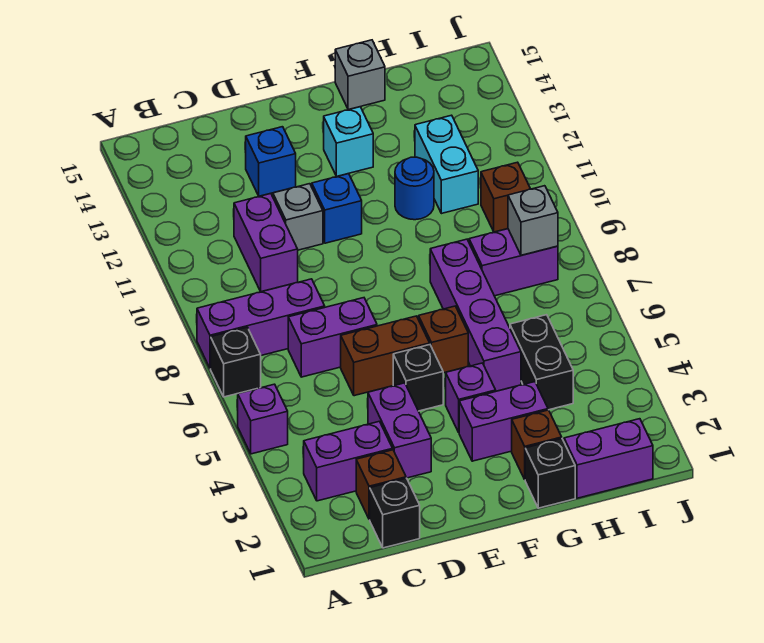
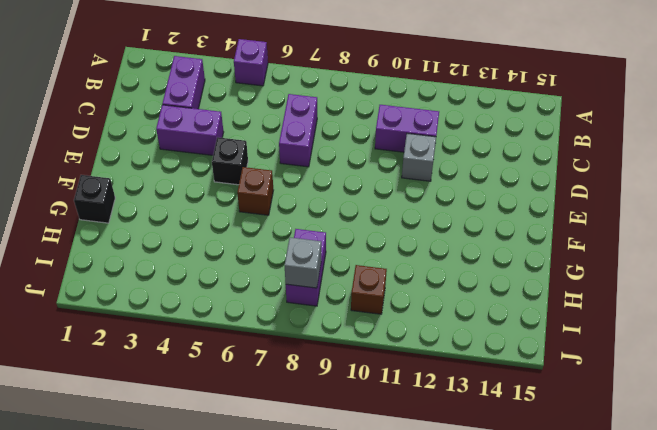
none -> black 1x1 brick [211,327,261,397]
none -> purple 1x3 brick [197,279,325,369]
none -> black 1x1 brick [370,478,420,548]

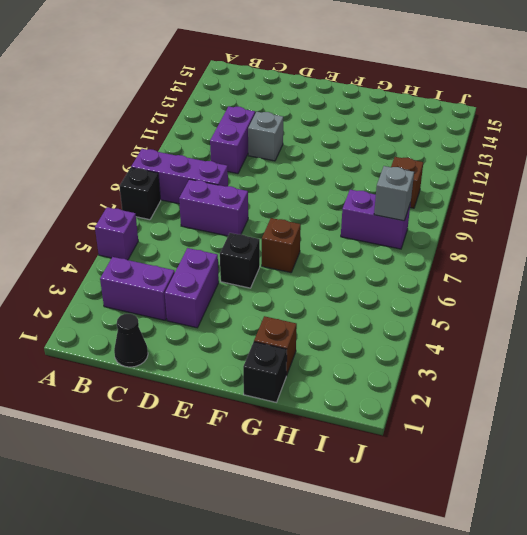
black 1x1 cone [114,314,148,367] -> black 1x1 brick [370,478,420,548]
none -> brown 1x1 brick [356,450,406,520]
none -> brown 1x2 brick [341,316,430,396]
none -> blue 1x1 brick [246,127,296,196]

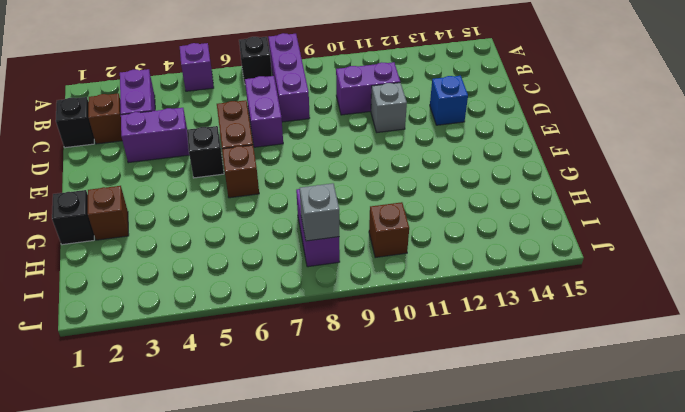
none -> blue 1x1 brick [312,174,362,243]
none -> purple 1x2 brick [459,382,548,461]
none -> purple 1x1 brick [446,363,496,432]

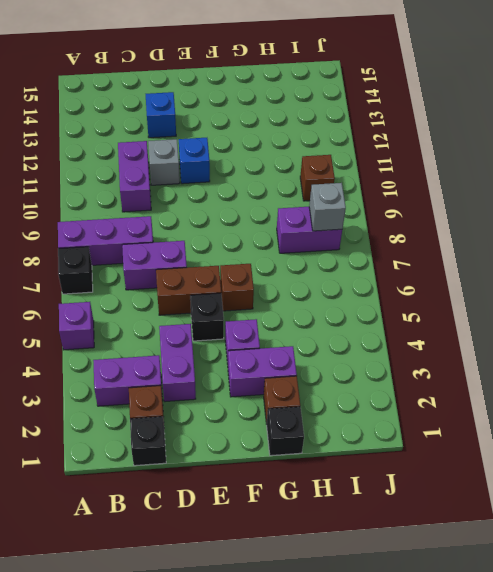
none -> cyan 1x1 brick [324,107,373,177]
none -> purple 1x4 brick [430,239,521,391]
none -> blue 1x1 round brick [395,157,434,220]

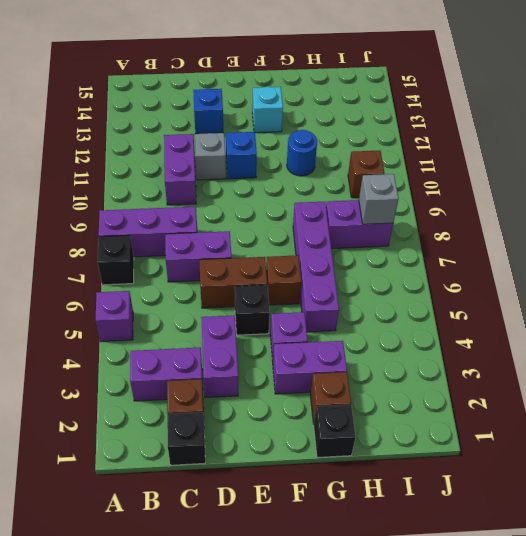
none -> grey 1x1 brick [335,40,385,110]
none -> purple 1x2 brick [564,419,653,498]
none -> black 1x2 brick [510,315,573,410]

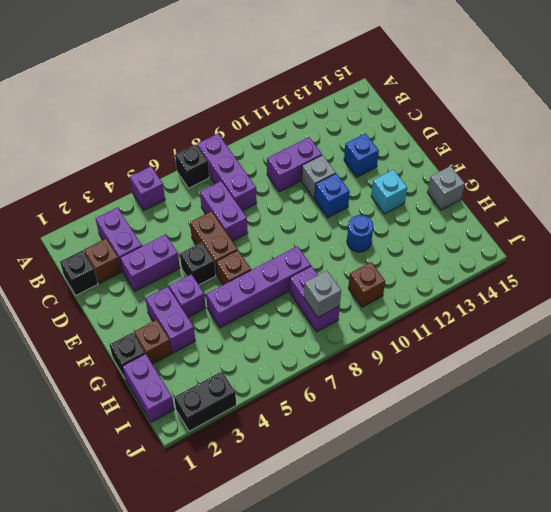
black 1x2 brick [174,371,236,431] -> black 1x2 brick moved to [510,315,573,410]
none -> cyan 1x2 brick [415,115,478,214]

